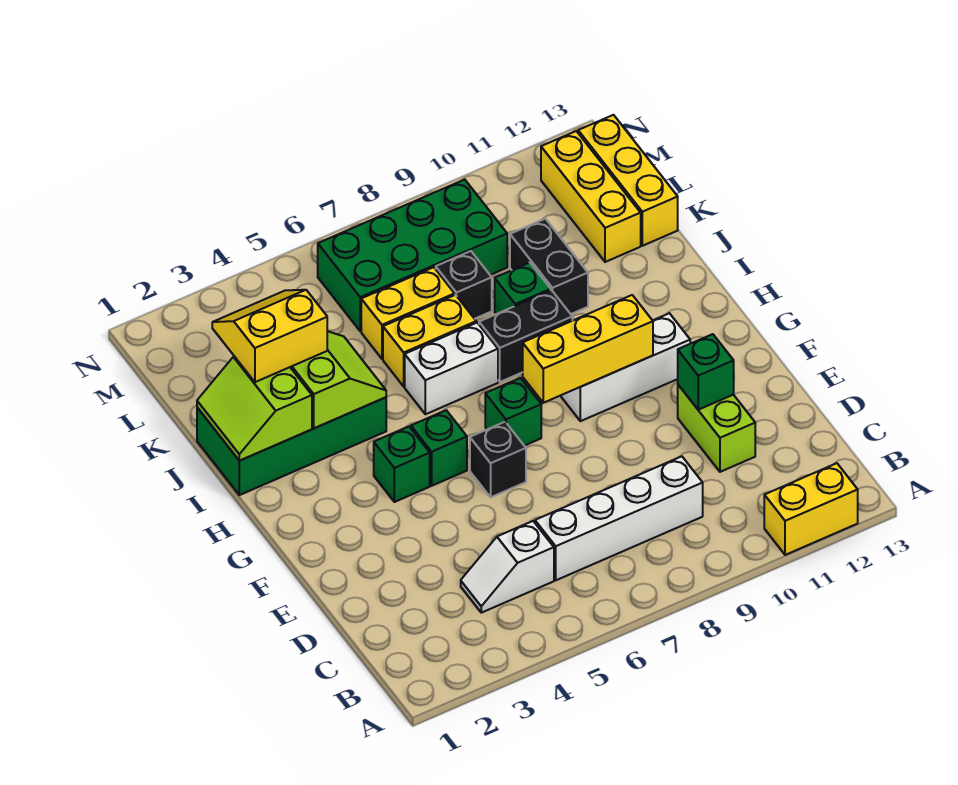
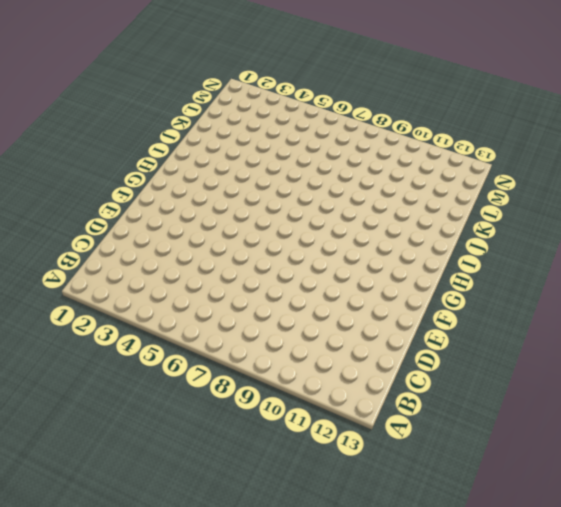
none -> yellow 1x2 brick [764,463,858,555]
none -> white 1x2 slope [461,521,554,613]
none -> white 1x4 brick [535,456,703,580]

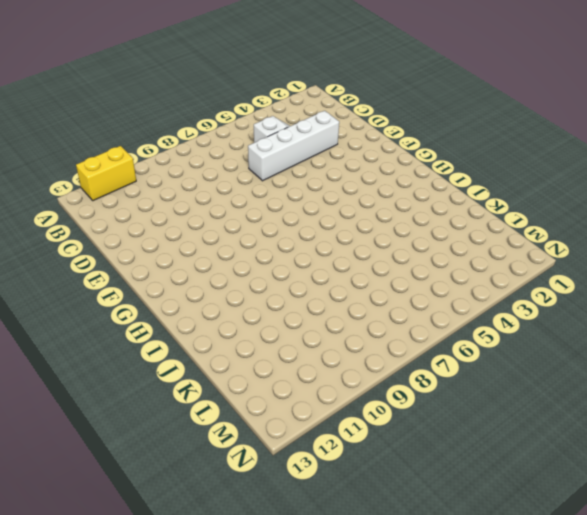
white 1x4 brick [248,111,339,181] -> white 1x4 brick moved to [535,456,703,580]
none -> lime 1x2 brick [678,385,755,472]
none -> black 1x1 brick [470,422,526,497]
none -> green 1x1 brick [374,427,430,502]

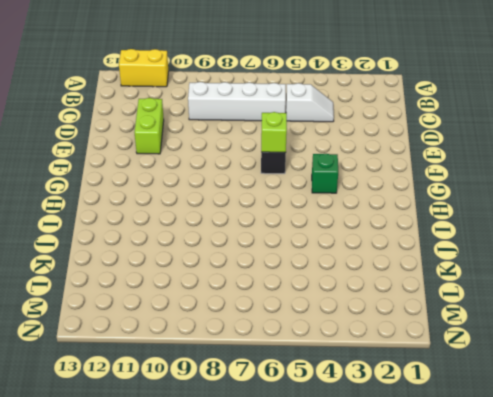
lime 1x1 brick [261,112,287,152] -> none
none -> green 1x1 brick [411,410,467,486]
none -> green 1x1 brick [485,378,541,446]
none -> white 1x3 brick [561,313,690,421]

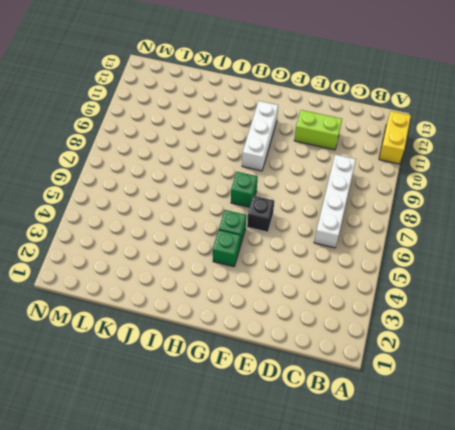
none -> white 1x2 slope [461,521,554,613]
none -> green 2x4 brick [197,397,386,495]
none -> white 1x2 brick [405,323,498,414]

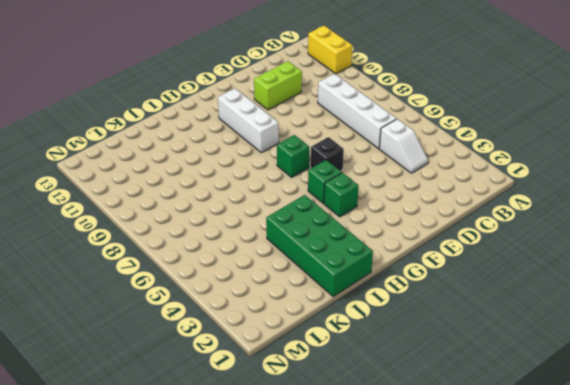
none -> white 1x2 brick [405,323,498,414]
none -> black 1x2 brick [479,290,572,382]
none -> yellow 1x2 brick [383,295,476,386]

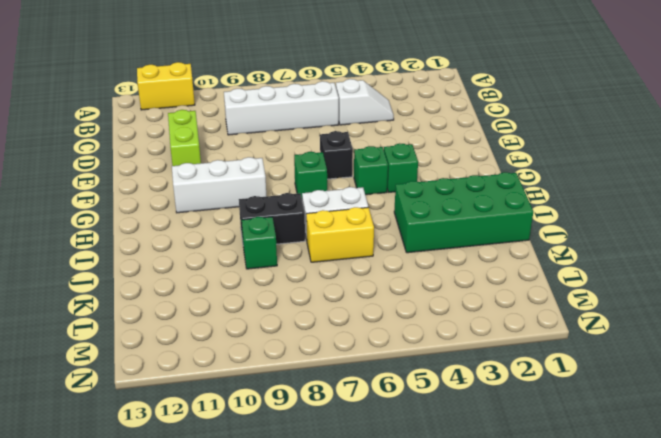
none -> black 1x2 brick [510,219,588,314]
none -> yellow 1x2 brick [361,267,455,359]
none -> black 1x1 brick [436,251,492,319]

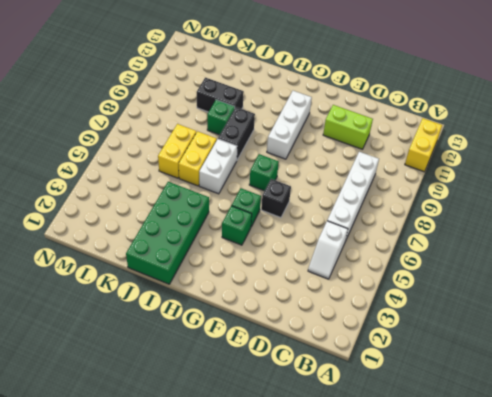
none -> black 1x1 brick [436,251,492,319]
none -> yellow 1x3 brick [541,131,641,262]
none -> yellow 1x3 brick [578,115,678,246]

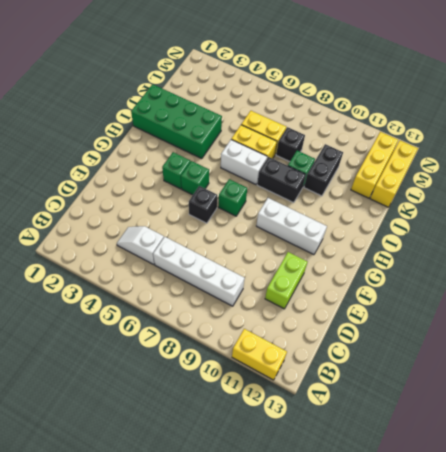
none -> green 2x4 brick [318,180,507,331]
none -> green 1x1 brick [678,334,734,410]
none -> yellow 1x3 brick [523,295,653,403]

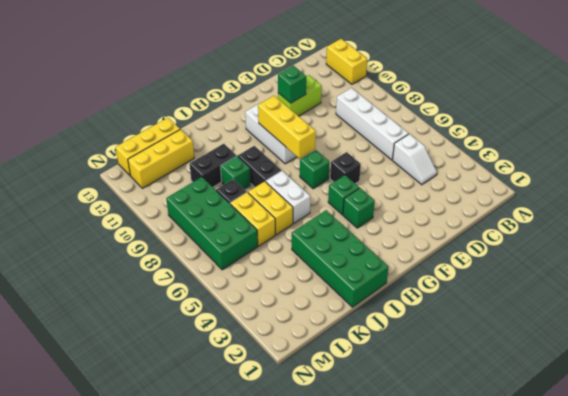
none -> lime 2x2 slope [197,356,312,461]
none -> lime 2x2 slope [290,331,386,428]
none -> yellow 2x2 slope [212,290,327,382]

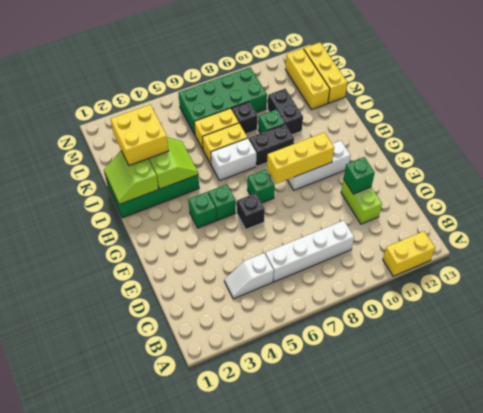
yellow 2x2 brick [111,104,169,165] -> yellow 2x2 slope [212,290,327,382]

